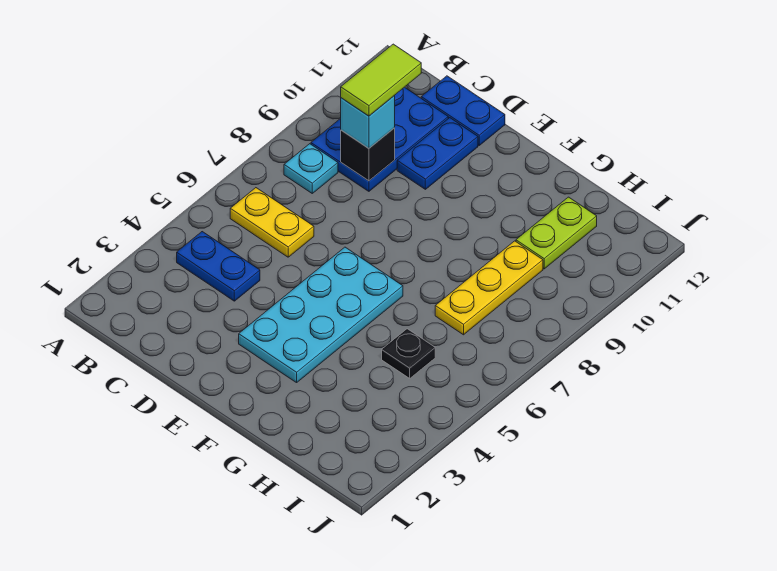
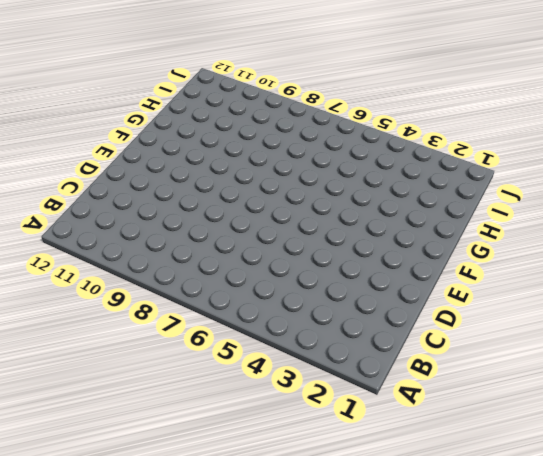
none -> blue 1x2 plate [177,232,260,301]
none -> yellow 1x2 plate [230,188,314,257]
none -> cyan 1x1 plate [284,144,338,193]

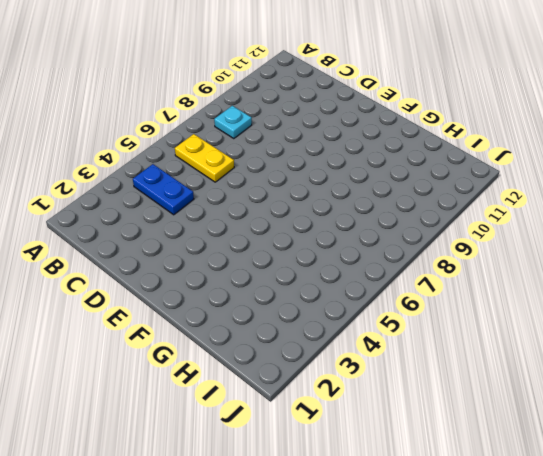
none -> blue 2x3 plate [311,87,448,191]
none -> blue 1x2 plate [421,76,505,145]
none -> blue 1x2 plate [397,118,478,189]

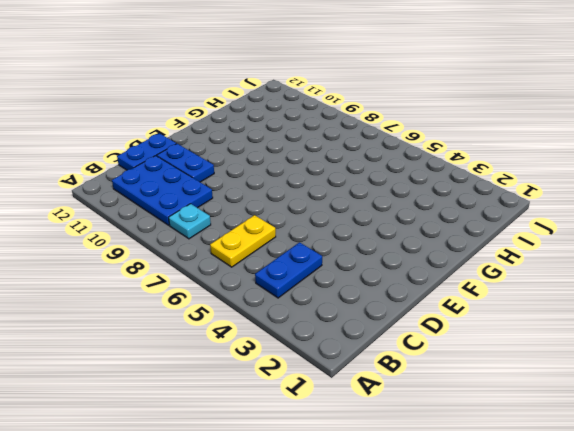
none -> cyan 2x4 plate [239,247,403,383]
none -> black 1x1 plate [382,329,435,378]
none -> yellow 1x3 plate [435,241,543,335]

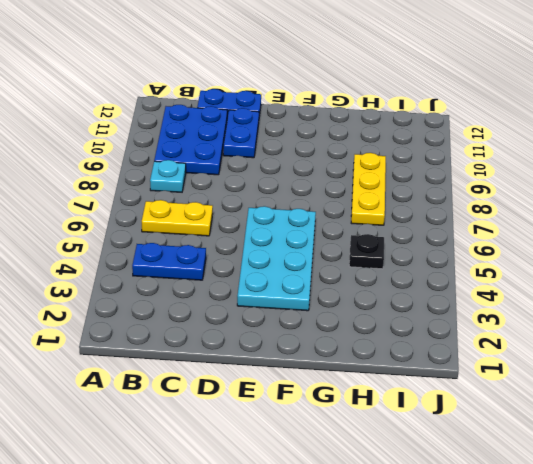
none -> lime 1x2 plate [516,197,597,269]
none -> black 1x1 brick [341,128,395,181]
none -> cyan 1x1 brick [341,96,395,148]

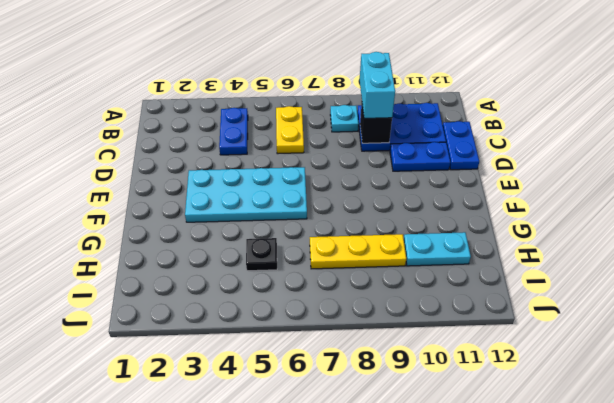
cyan 1x2 brick [360,52,395,118] -> cyan 1x1 brick [341,96,395,148]
cyan 1x2 plate [404,232,471,266] -> lime 1x2 plate [516,197,597,269]
none -> lime 1x2 tile [341,44,421,116]

